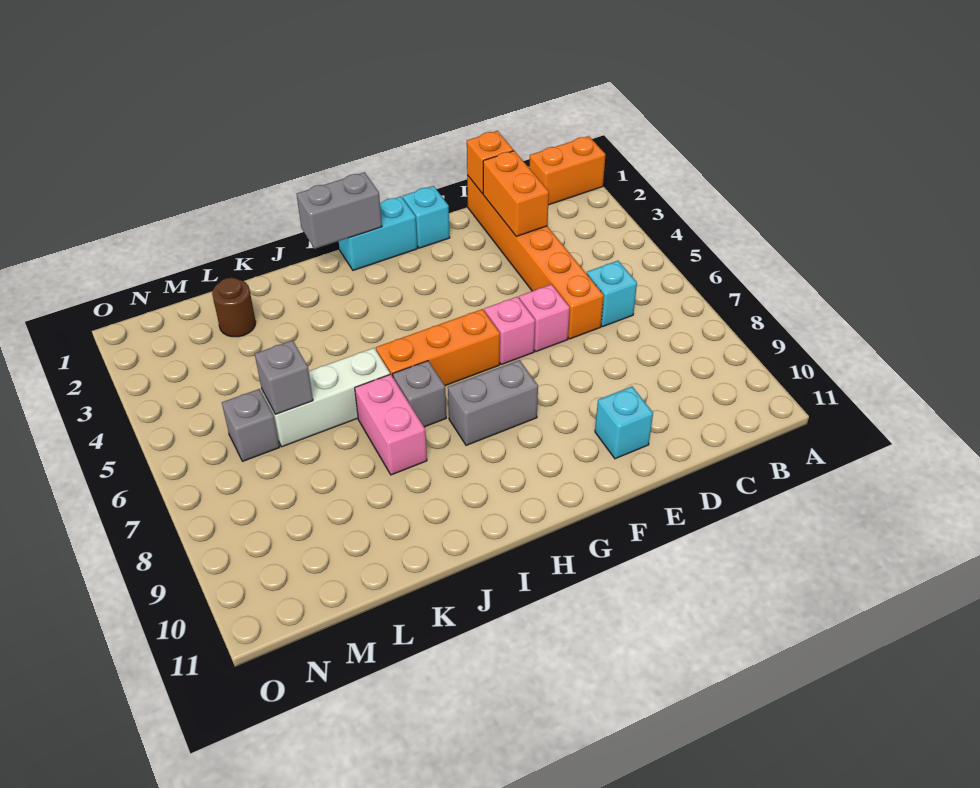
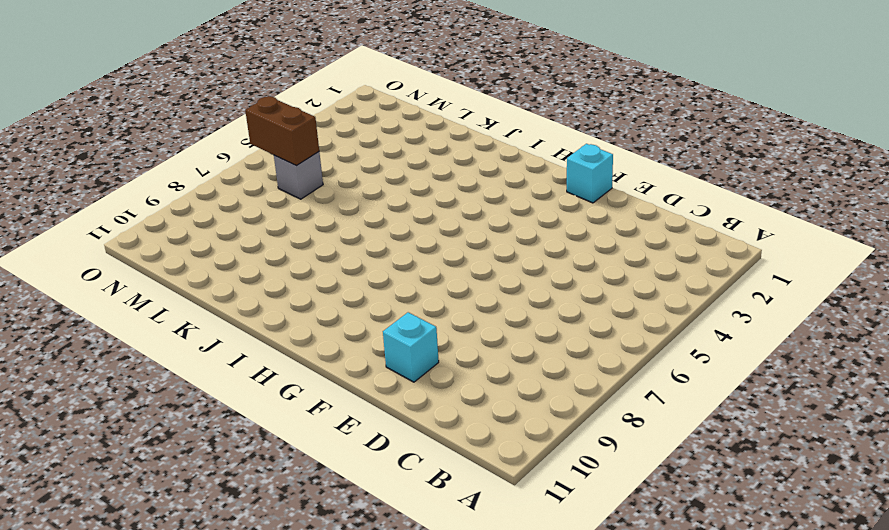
brown 1x2 brick [245,96,319,165] -> none
none -> orange 1x2 brick [529,136,606,205]
none -> cyan 1x1 brick [587,261,637,327]
none -> orange 1x6 brick [467,175,604,339]

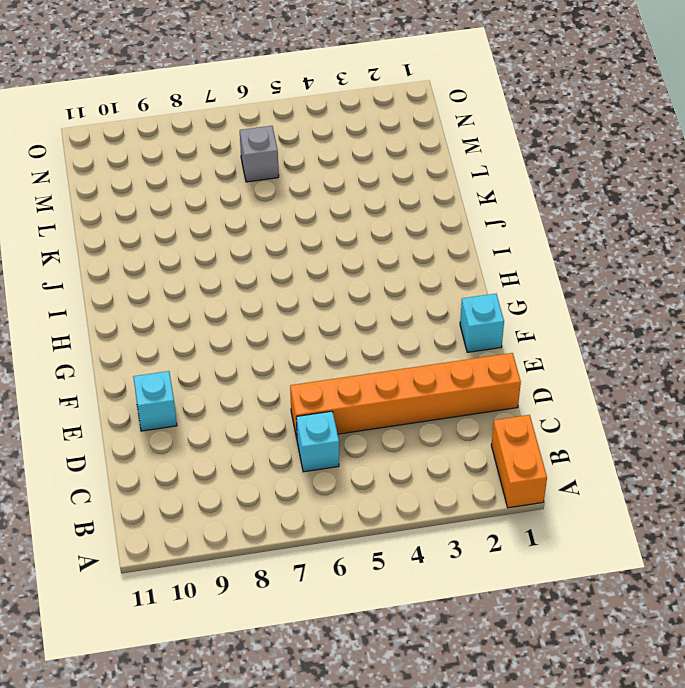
none -> pink 1x1 brick [519,284,570,352]
none -> pink 1x1 brick [484,297,535,364]
none -> cyan 1x2 brick [339,196,417,270]

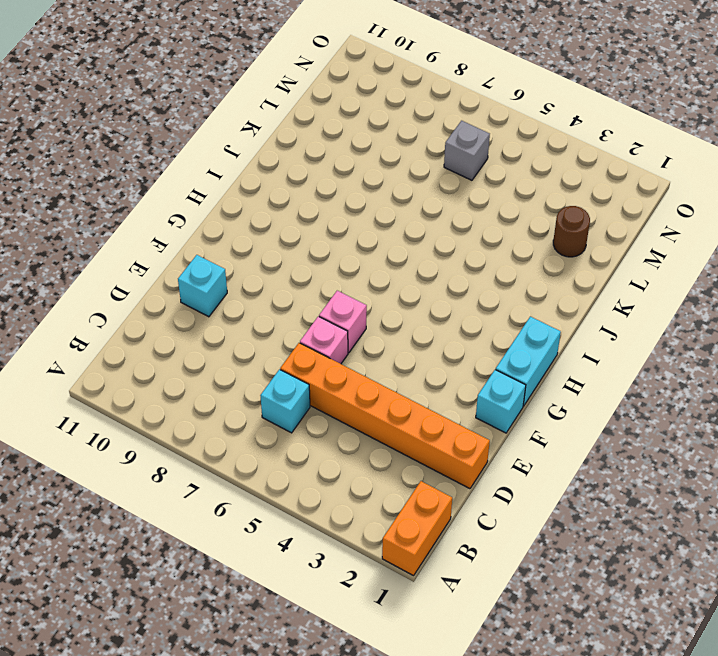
none -> orange 1x3 brick [376,309,500,386]
none -> grey 1x2 brick [448,360,538,445]
none -> grey 1x1 brick [393,361,446,427]

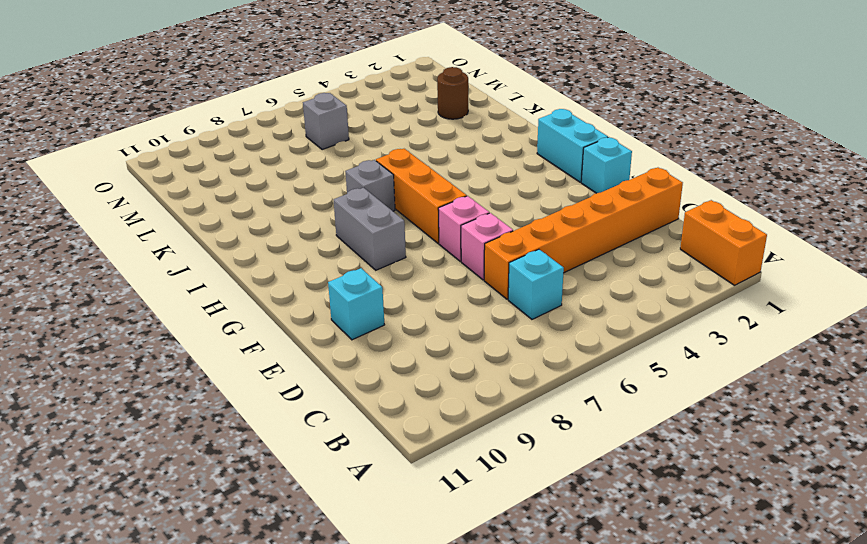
none -> white 1x3 brick [262,348,390,447]
none -> pink 1x2 brick [355,374,427,475]
none -> orange 1x1 brick [467,131,514,194]

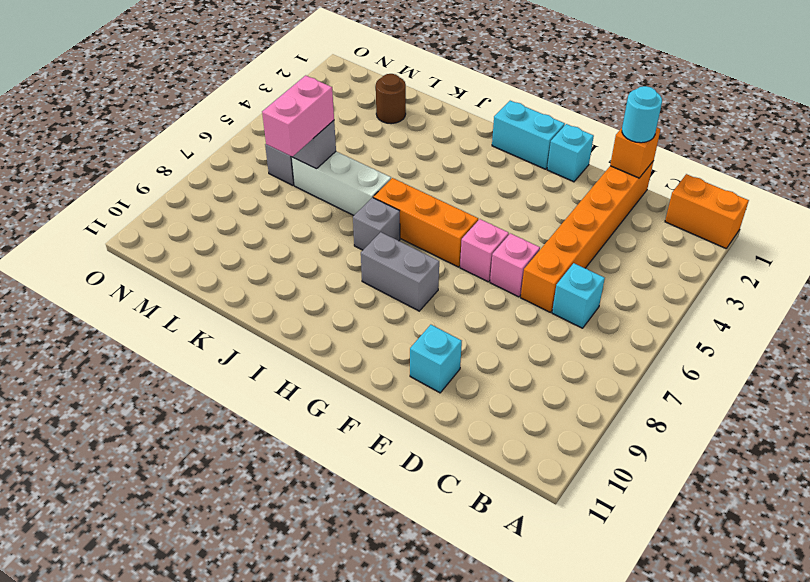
cyan 1x1 round brick [622,86,662,143] -> none
pink 1x2 brick [262,75,334,157] -> pink 1x2 brick moved to [355,374,427,475]
none -> orange 1x2 brick [483,151,549,236]
none -> grey 1x2 brick [297,172,382,249]

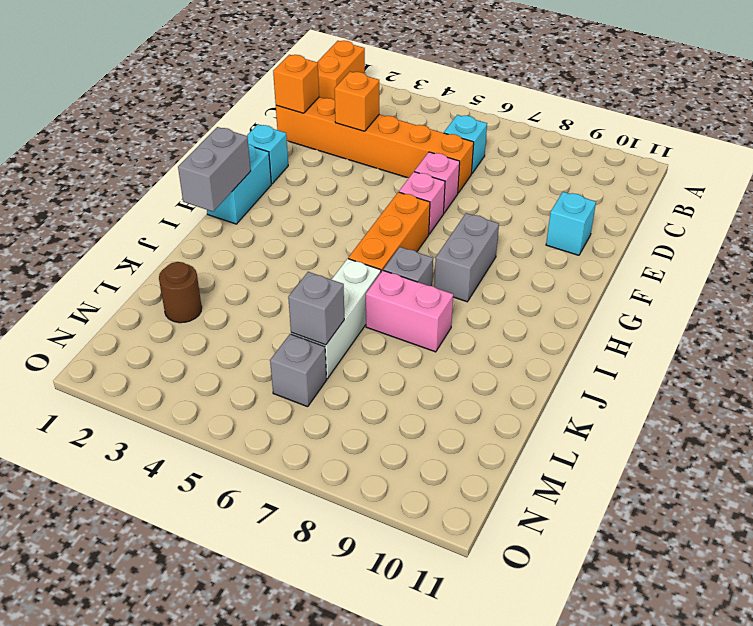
orange 1x1 brick [334,72,379,131] -> orange 1x2 brick [483,151,549,236]

